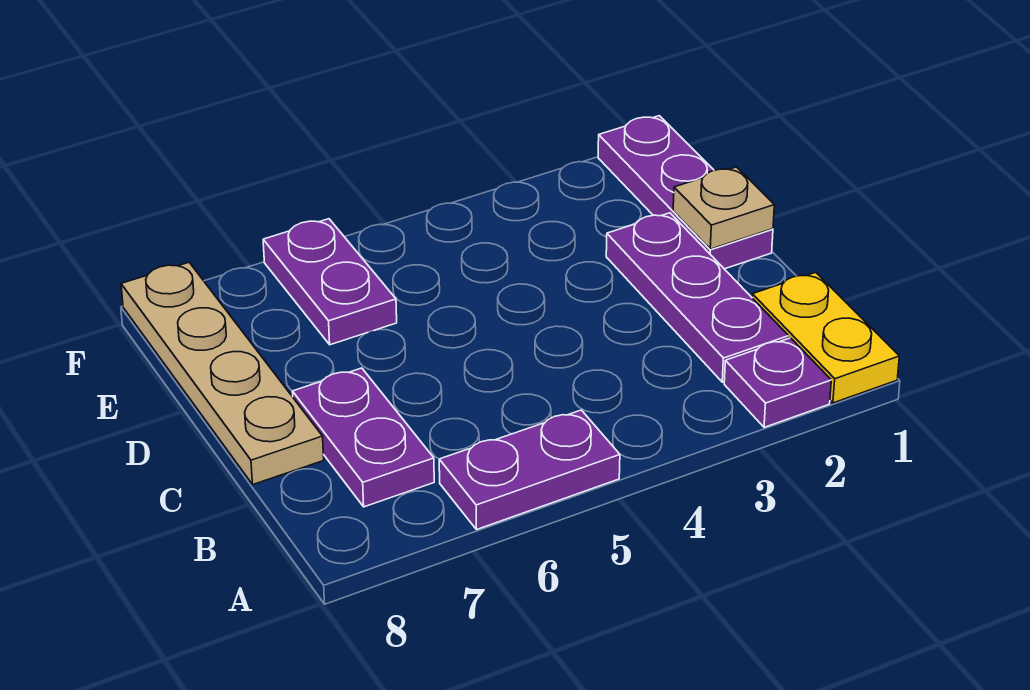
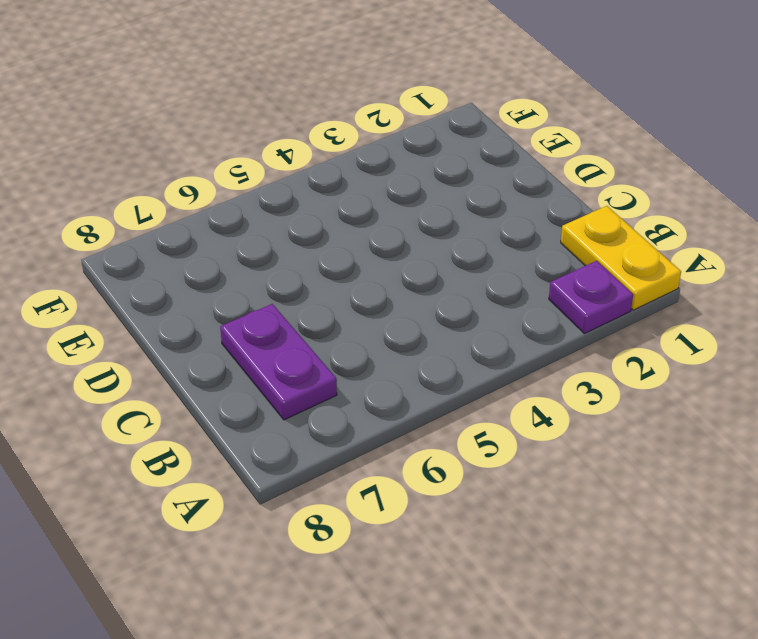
none -> purple 1x2 plate [439,410,620,530]
none -> purple 1x3 plate [606,213,789,382]

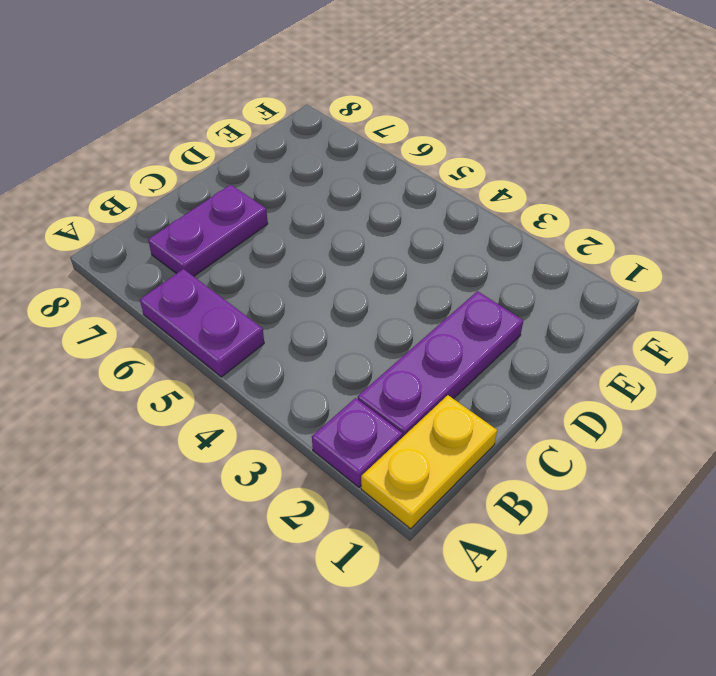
none -> tan 1x4 plate [121,262,324,484]
none -> purple 1x3 plate [598,116,773,269]

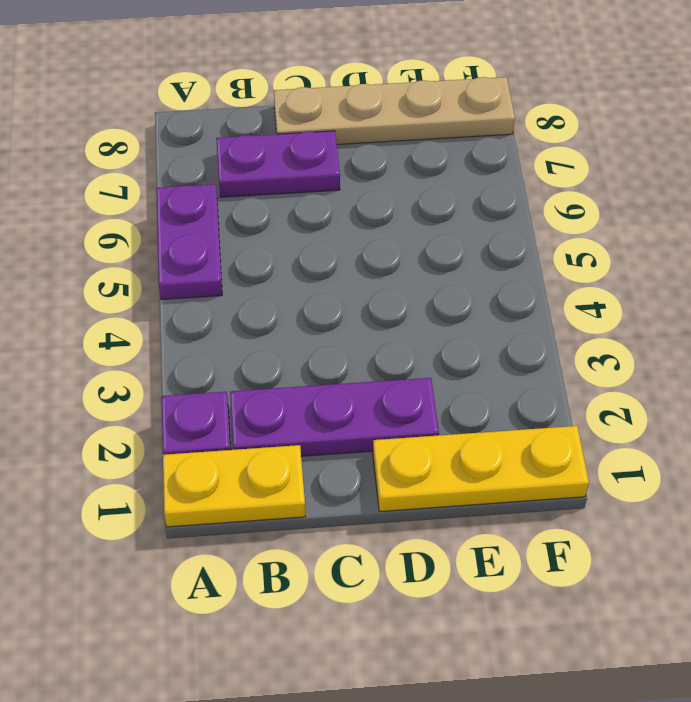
yellow 1x3 plate [373,426,589,512] -> purple 1x3 plate [598,116,773,269]
none -> purple 1x2 plate [263,219,397,345]
none -> tan 1x1 plate [673,167,774,249]

